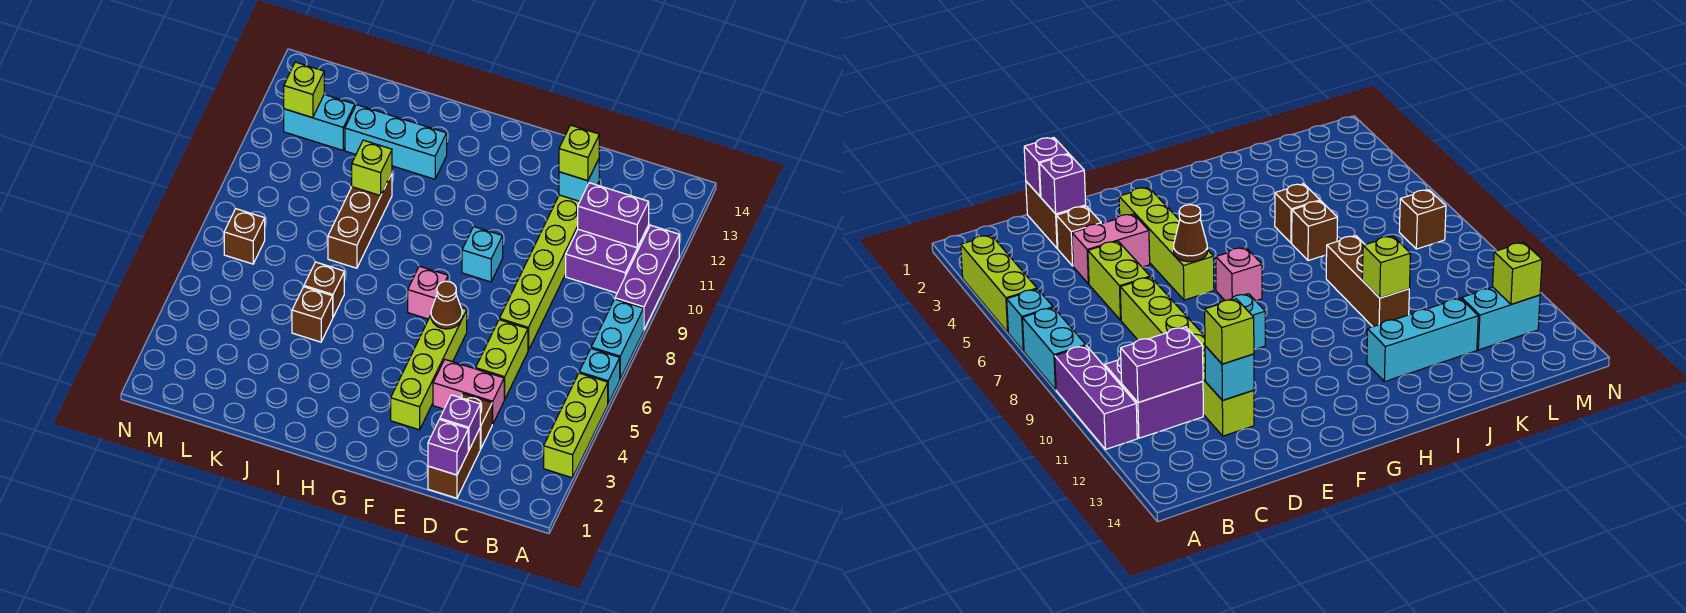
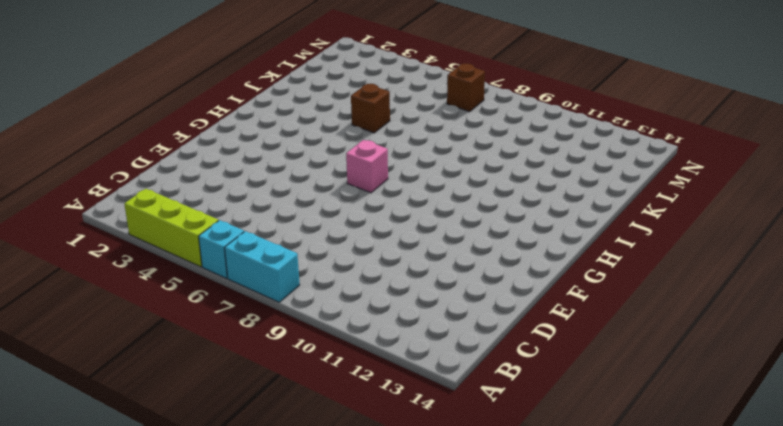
none -> purple 1x3 brick [615,225,679,329]
none -> purple 2x2 brick [566,225,649,293]
none -> brown 1x2 brick [428,429,480,498]

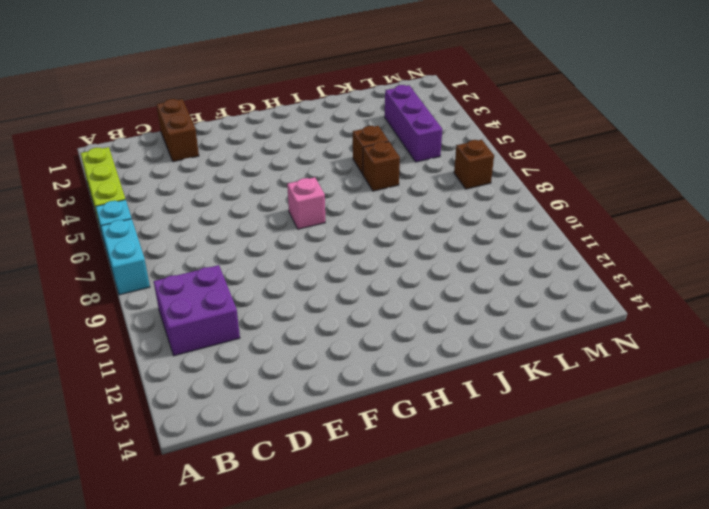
purple 1x3 brick [385,85,442,162] -> purple 1x3 brick moved to [615,225,679,329]
none -> brown 1x1 brick [461,394,492,449]
none -> pink 1x2 brick [433,360,505,424]
none -> lime 1x2 brick [476,320,528,399]

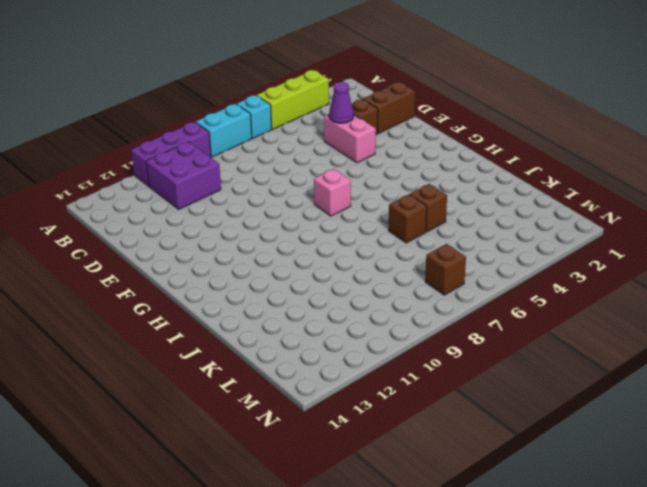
purple 1x1 cone [329,82,354,123] -> none
none -> lime 1x2 brick [476,320,528,399]
none -> lime 1x6 brick [499,183,599,350]
none -> lime 1x4 brick [391,308,467,430]

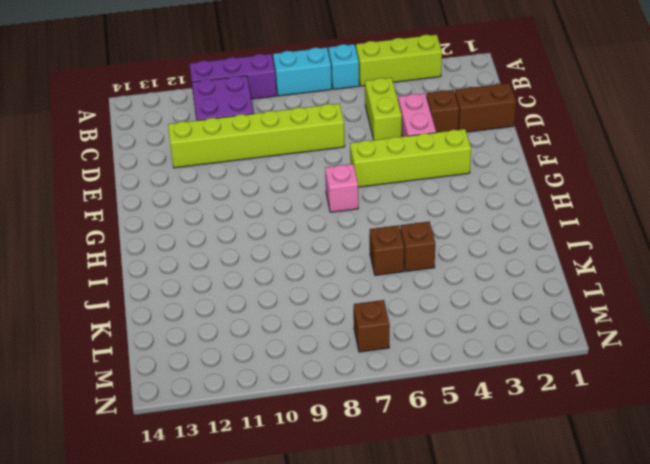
lime 1x2 brick [365,78,402,140] -> lime 1x2 brick turned to [476,320,528,399]
none -> cyan 1x1 brick [462,226,503,282]
none -> cyan 1x3 brick [345,105,447,179]
none -> brown 1x3 brick [328,174,392,268]

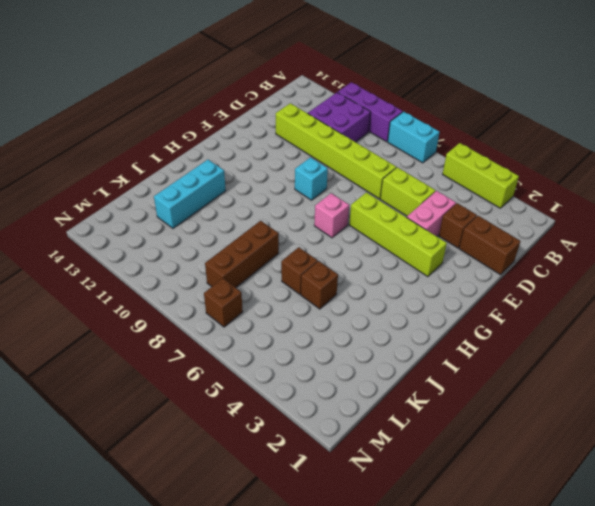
brown 1x3 brick [205,221,279,288] -> brown 1x3 brick turned to [328,174,392,268]
none -> cyan 1x1 brick [579,349,620,403]
none -> cyan 1x2 brick [284,95,355,150]
none -> purple 1x2 brick [578,183,649,248]

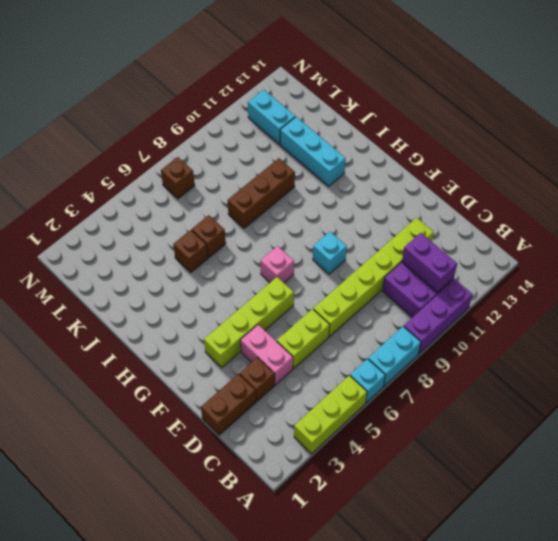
none -> purple 1x1 brick [428,420,468,475]
none -> purple 1x1 brick [440,395,480,450]
none -> cyan 1x1 brick [559,159,599,201]

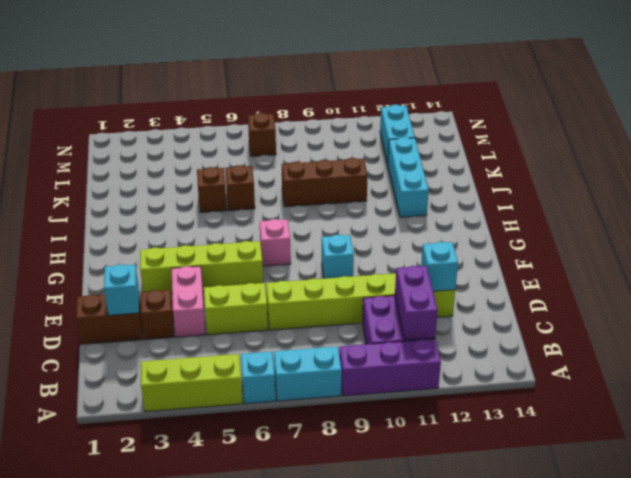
cyan 1x1 brick [104,265,139,315] -> purple 1x1 brick [440,395,480,450]
none -> purple 1x1 brick [428,420,468,475]
none -> brown 1x1 cone [431,281,462,329]
none -> lime 1x1 brick [352,140,392,196]

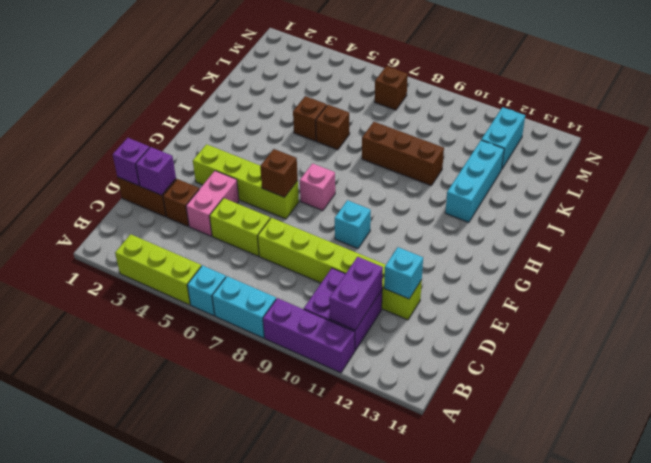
brown 1x1 brick [260,149,298,197] -> brown 1x1 cone [431,281,462,329]
none -> lime 1x1 brick [352,140,392,196]
none -> lime 1x1 brick [284,62,324,118]
none -> lime 1x1 brick [559,125,599,181]

